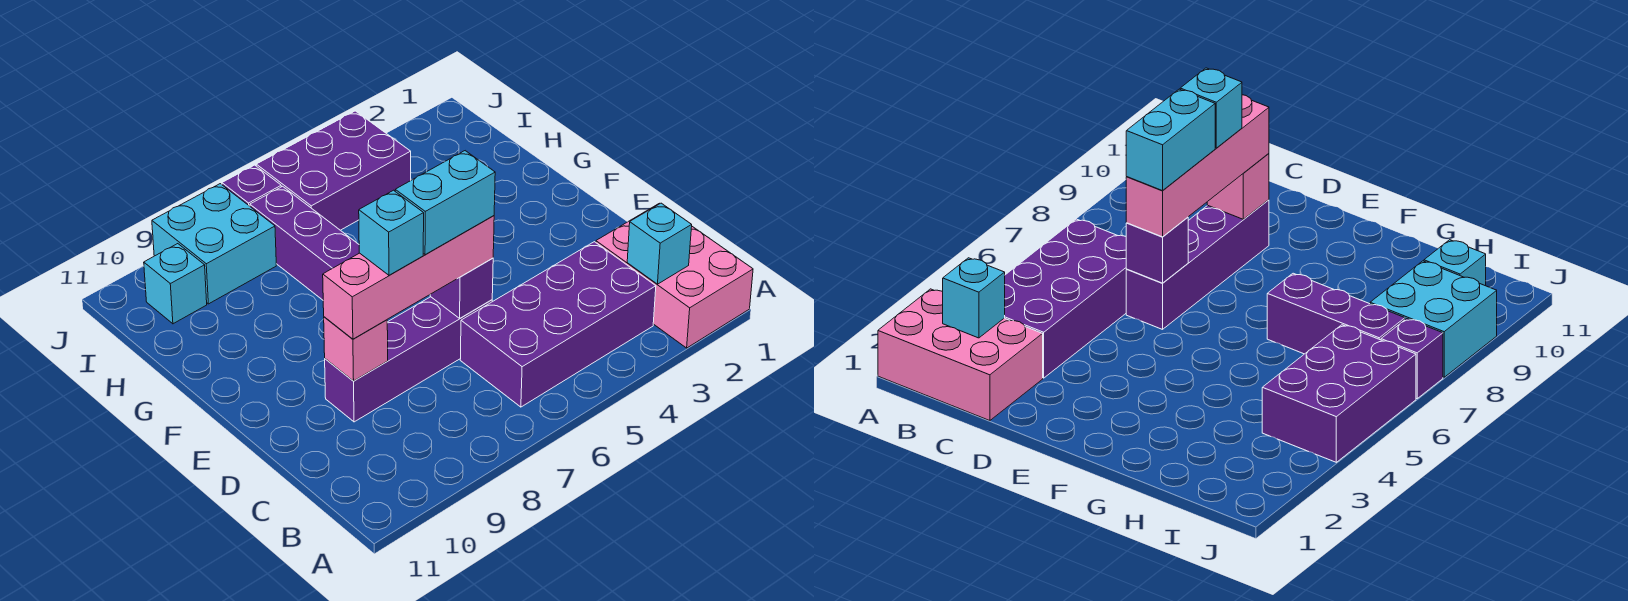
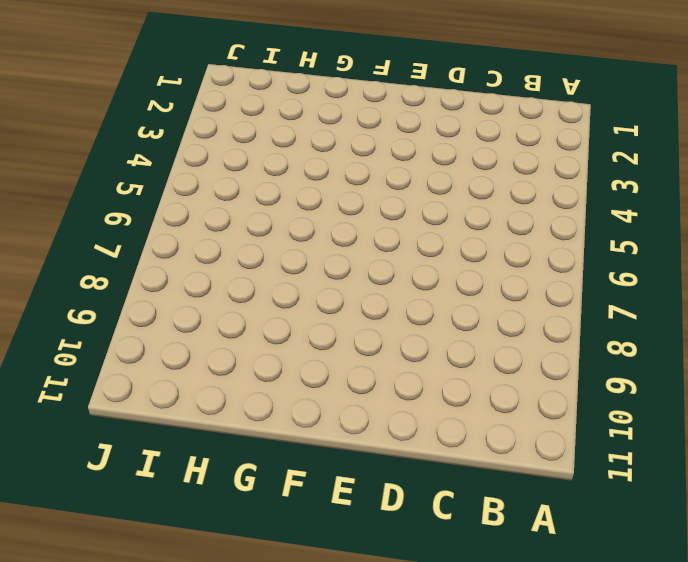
none -> pink 2x3 brick [596,203,753,348]
none -> purple 2x4 brick [460,242,656,407]
none -> purple 1x4 brick [325,297,492,422]

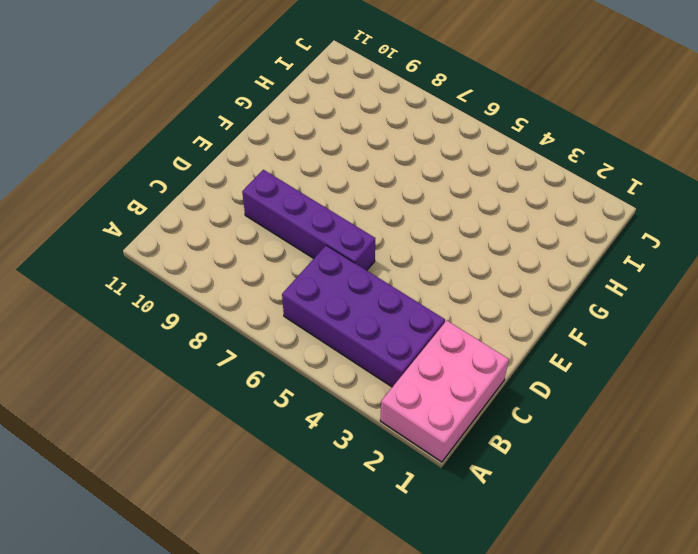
none -> purple 1x3 brick [250,186,359,300]
none -> purple 2x3 brick [256,111,411,230]
none -> cyan 2x2 brick [152,184,276,304]

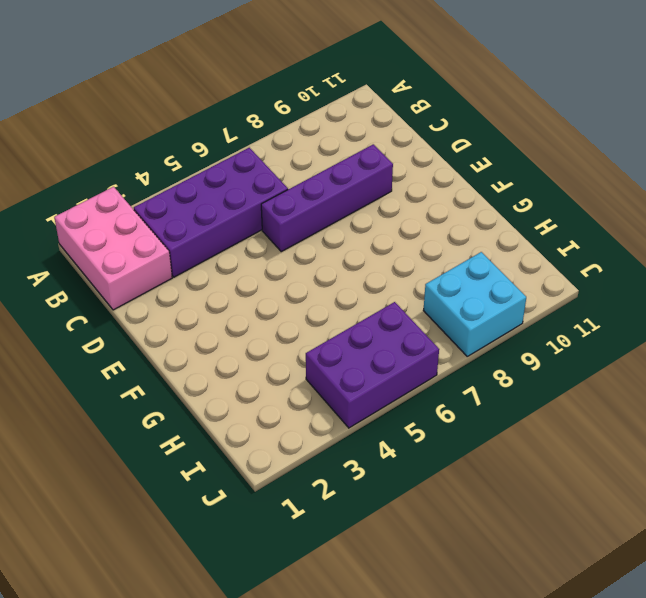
none -> purple 1x3 brick [250,186,359,300]
none -> cyan 1x1 brick [144,244,207,324]
none -> purple 1x1 brick [222,165,281,206]

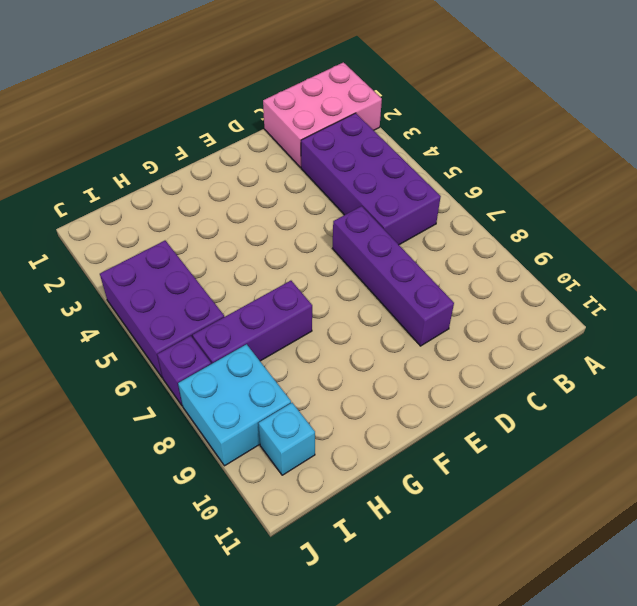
none -> cyan 1x1 brick [627,203,692,284]
none -> purple 1x1 brick [430,258,493,318]
none -> pink 1x1 brick [324,317,388,381]

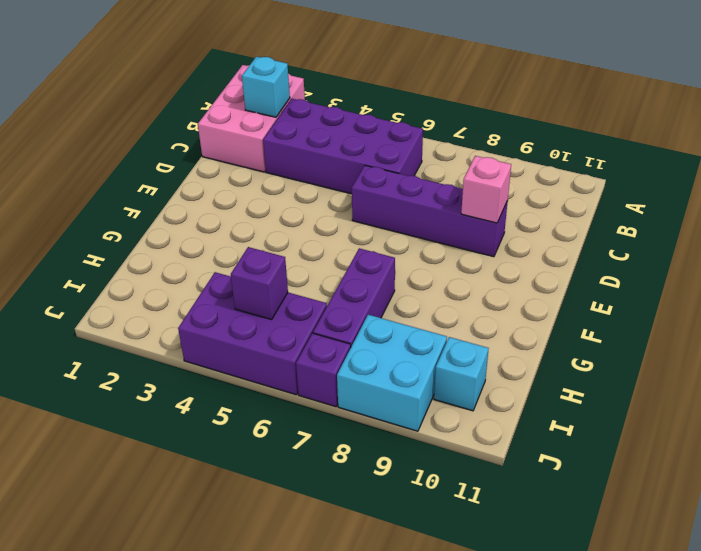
purple 1x1 brick [231,247,288,319] -> purple 1x1 brick moved to [430,258,493,318]
none -> pink 1x4 brick [323,216,494,339]
none -> cyan 1x2 brick [395,151,495,255]
none -> cyan 1x1 brick [359,190,424,275]

